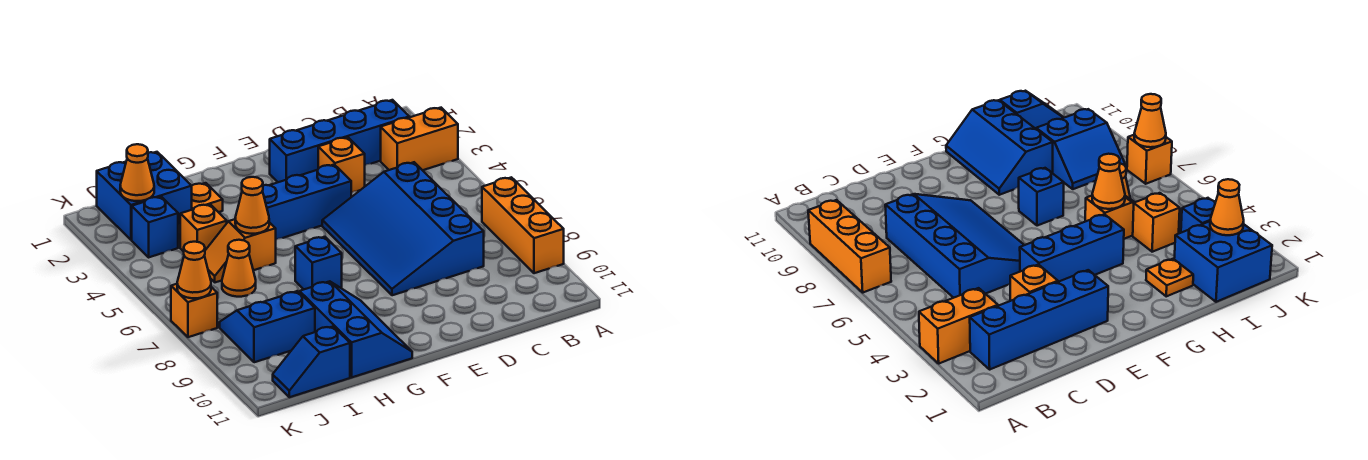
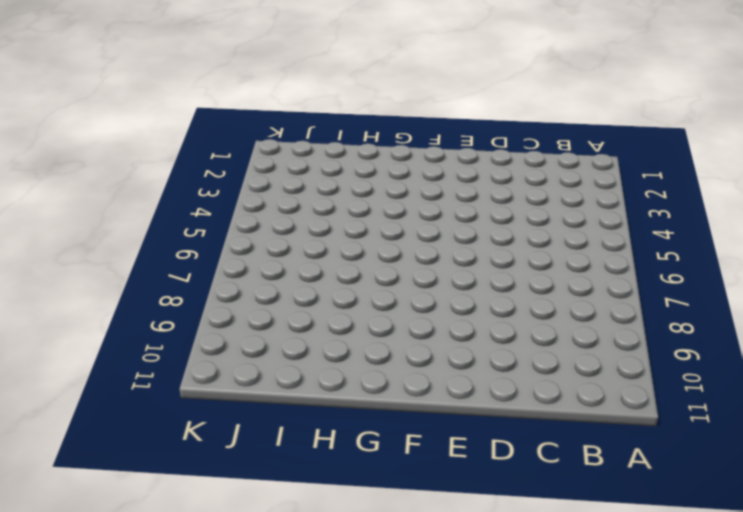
none -> orange 1x2 brick [381,108,458,170]
none -> orange 1x3 brick [482,177,564,273]
none -> blue 1x4 brick [270,100,409,182]

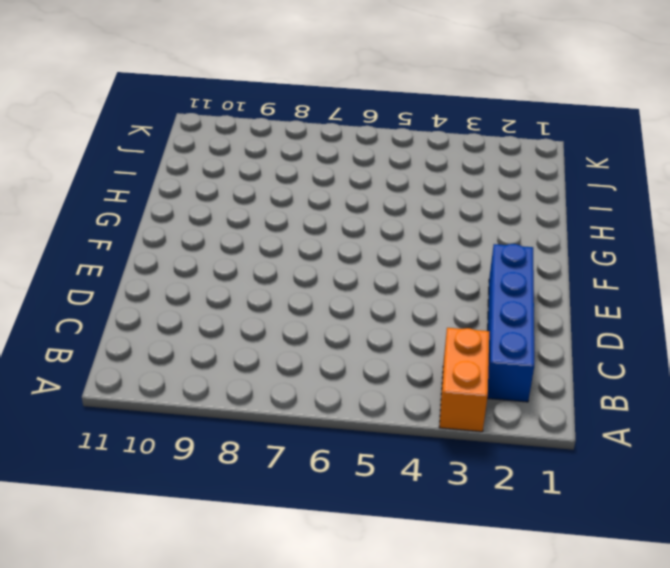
none -> orange 1x3 brick [482,177,564,273]
none -> blue 3x4 slope [322,162,484,295]
none -> orange 1x1 brick [318,137,365,193]

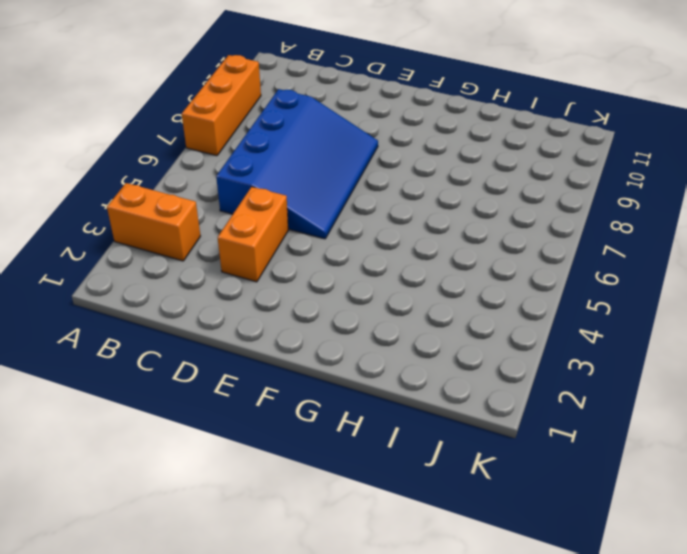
orange 1x2 brick [218,187,288,282] -> orange 1x1 brick [318,137,365,193]
none -> blue 1x4 brick [270,100,409,182]
none -> blue 1x3 brick [263,165,351,240]
none -> blue 1x1 brick [295,237,342,289]

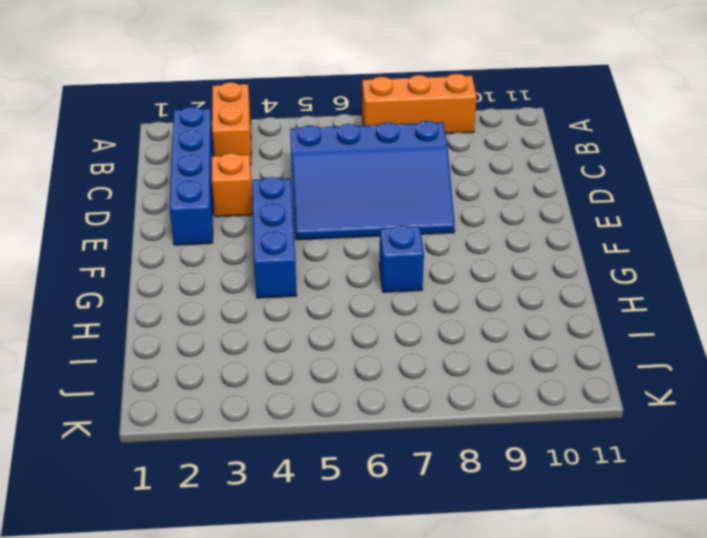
none -> blue 2x3 slope [300,281,412,377]
none -> orange 1x1 plate [192,183,223,212]
none -> orange 1x2 slope [204,219,276,282]

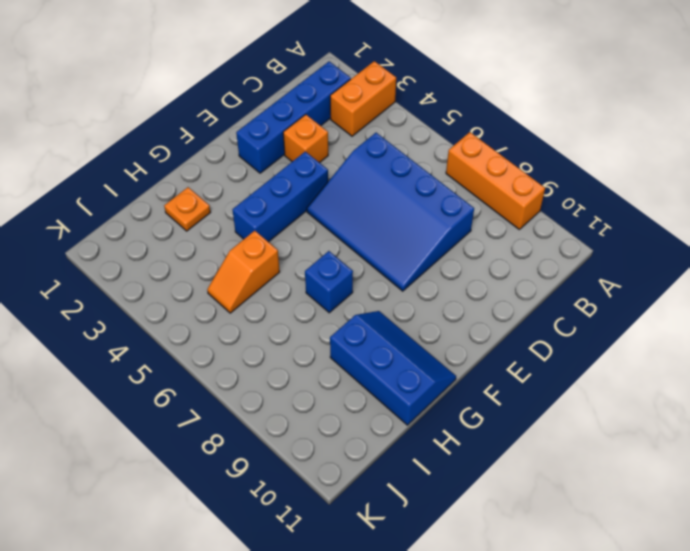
none -> blue 2x2 brick [97,152,192,240]
none -> orange 1x1 brick [180,204,227,252]
none -> orange 1x1 cone [222,240,256,297]

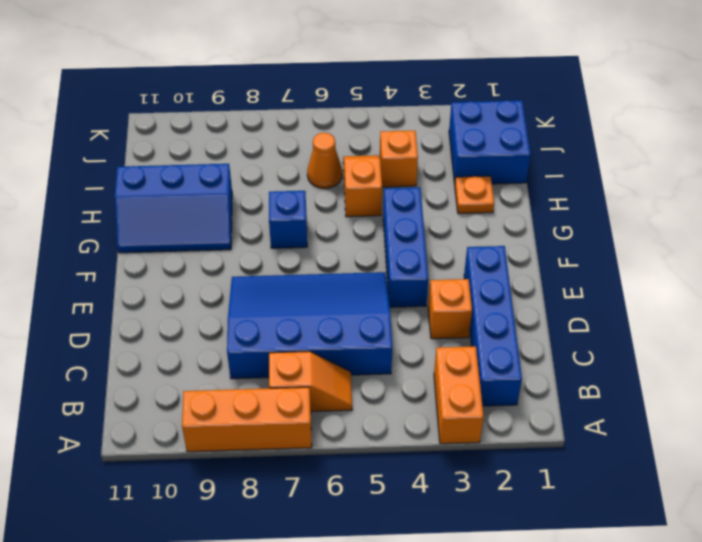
orange 1x2 slope [269,351,352,411] -> none
none -> blue 2x2 slope [220,291,315,362]
none -> blue 1x2 slope [273,327,350,397]
none -> blue 1x1 brick [132,197,178,257]

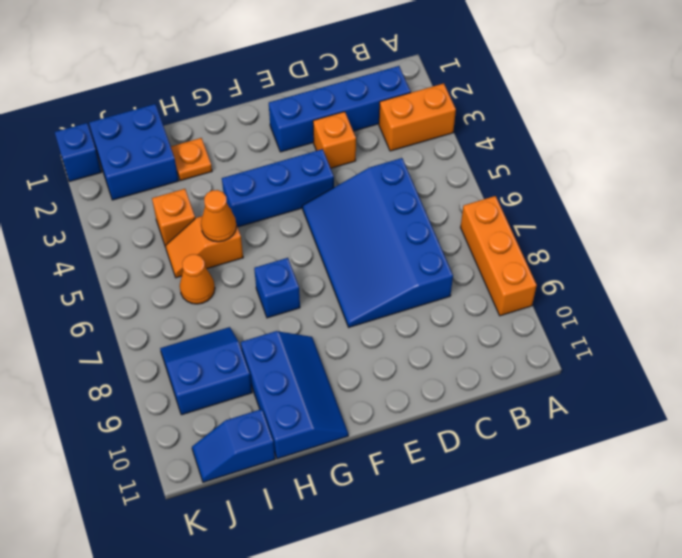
blue 1x1 brick [55,123,101,181] -> blue 1x1 brick moved to [132,197,178,257]
none -> orange 1x1 brick [171,284,217,337]
none -> orange 1x1 cone [120,144,154,201]
none -> orange 1x1 cone [177,242,211,298]

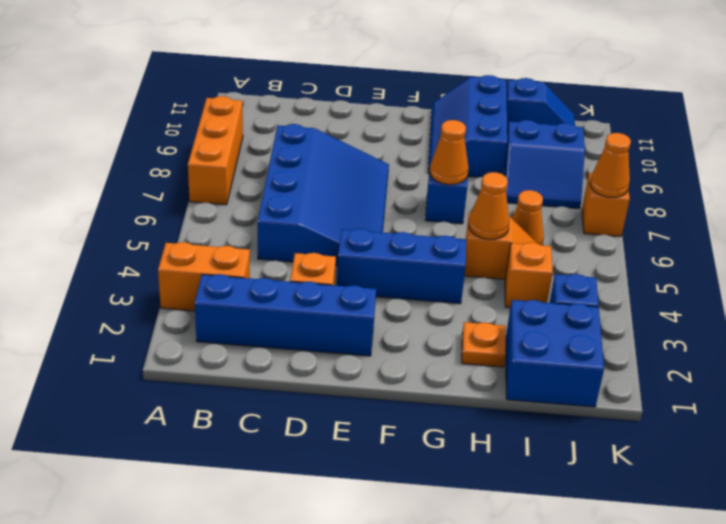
orange 1x1 cone [430,120,468,185] -> orange 1x1 cone moved to [120,144,154,201]

